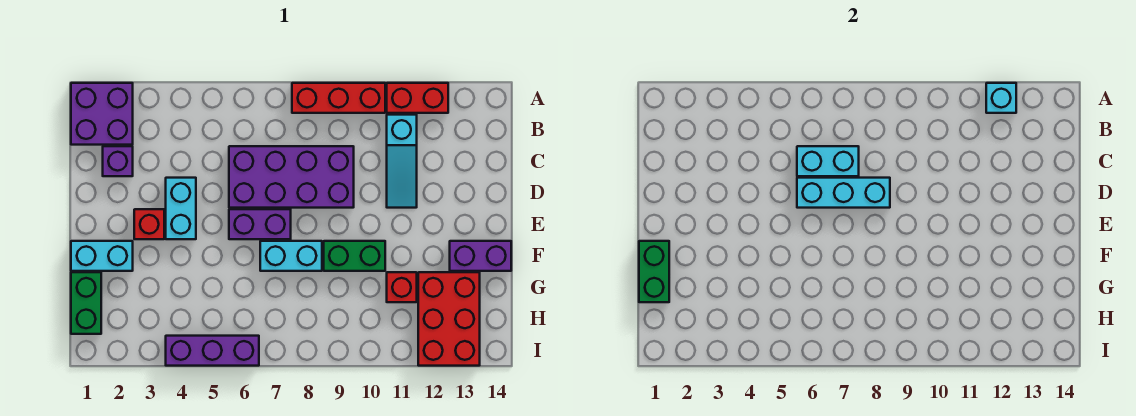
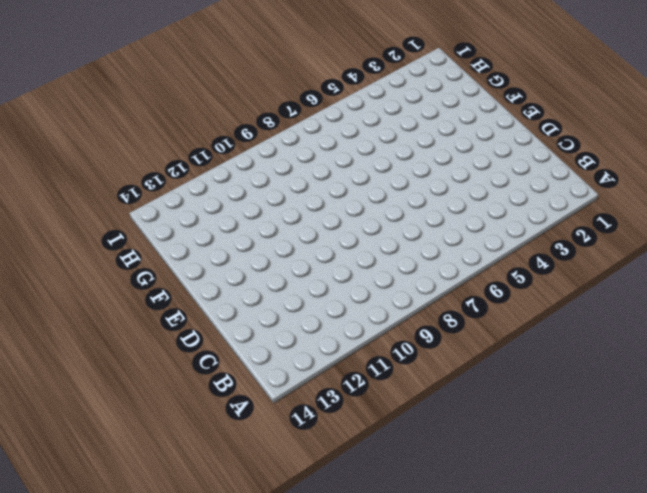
none -> purple 2x2 brick [71,83,133,145]
none -> red 1x3 brick [292,83,385,113]
none -> red 1x2 brick [387,83,448,113]

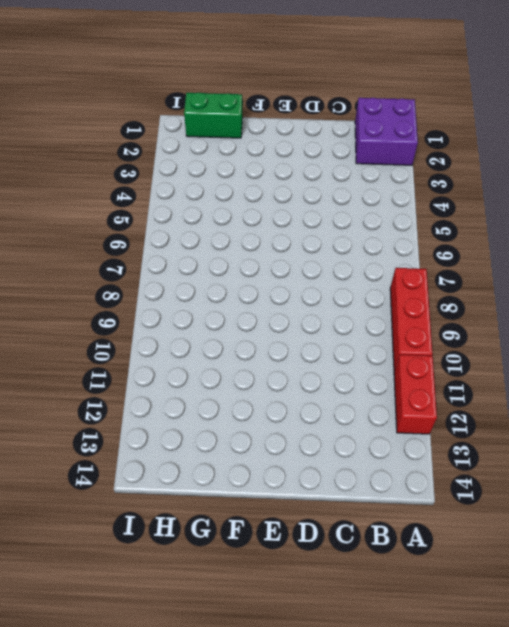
none -> cyan 1x3 slope [387,115,417,208]
none -> purple 1x1 brick [103,146,133,176]
none -> purple 2x4 brick [229,146,354,208]

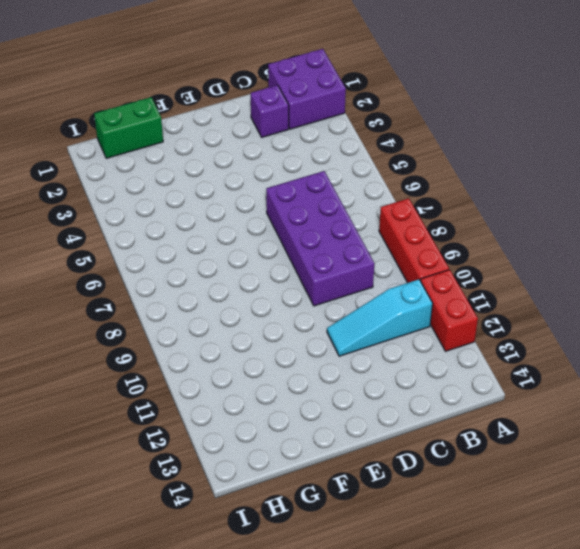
none -> cyan 1x2 brick [166,178,196,239]
none -> red 1x1 brick [134,209,164,239]
none -> purple 1x2 brick [229,209,291,239]

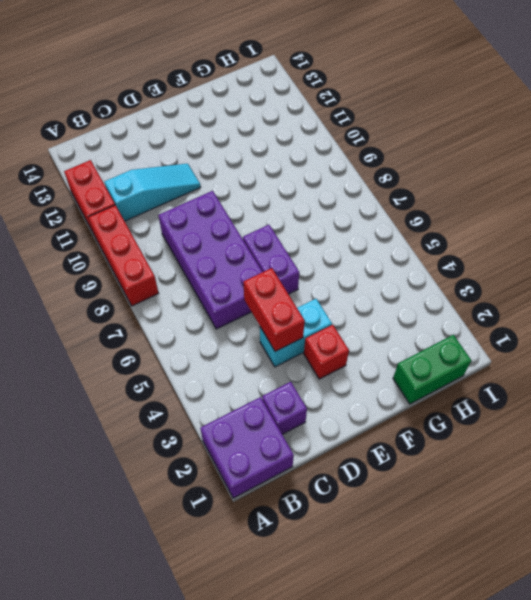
red 1x2 brick [243,268,305,351] -> none
none -> cyan 1x2 brick [71,241,133,271]
none -> cyan 1x2 brick [260,241,322,271]
none -> green 1x2 brick [324,241,385,271]

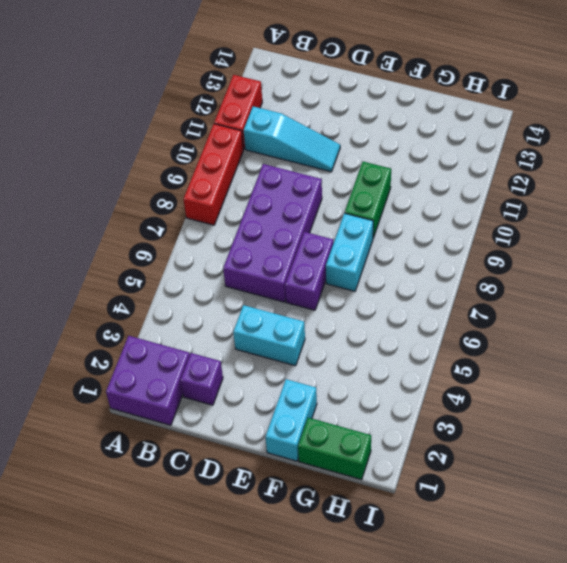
none -> red 1x1 brick [134,209,164,239]
none -> purple 1x2 brick [450,241,511,271]
none -> red 1x1 brick [387,272,417,302]

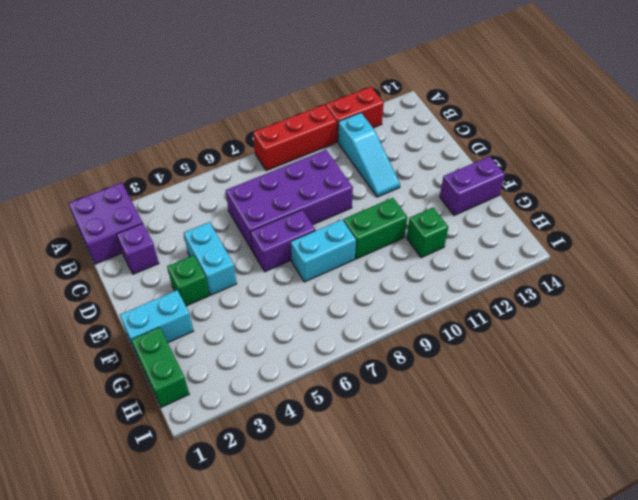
green 1x1 brick [167,255,209,306] -> red 1x1 brick [134,209,164,239]
green 1x1 brick [407,207,448,258] -> red 1x1 brick [387,272,417,302]
none -> red 2x3 brick [418,272,480,366]
none -> purple 1x3 brick [166,336,259,366]
none -> cyan 1x1 brick [986,83,1016,113]

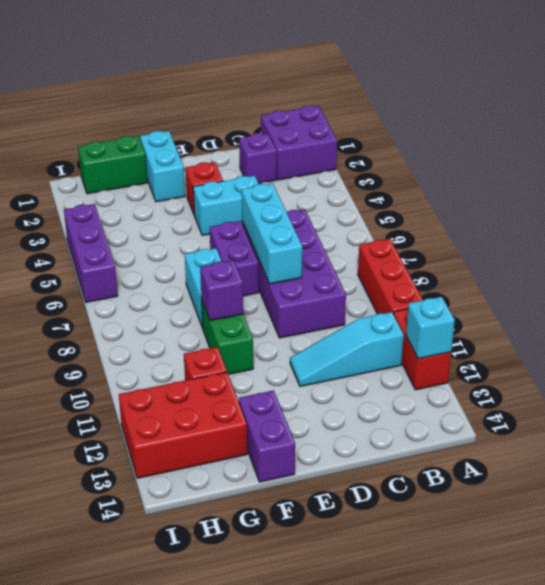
purple 1x1 brick [200,260,243,321] -> none
none -> cyan 1x2 brick [797,146,859,176]
none -> green 1x2 brick [639,241,669,302]

